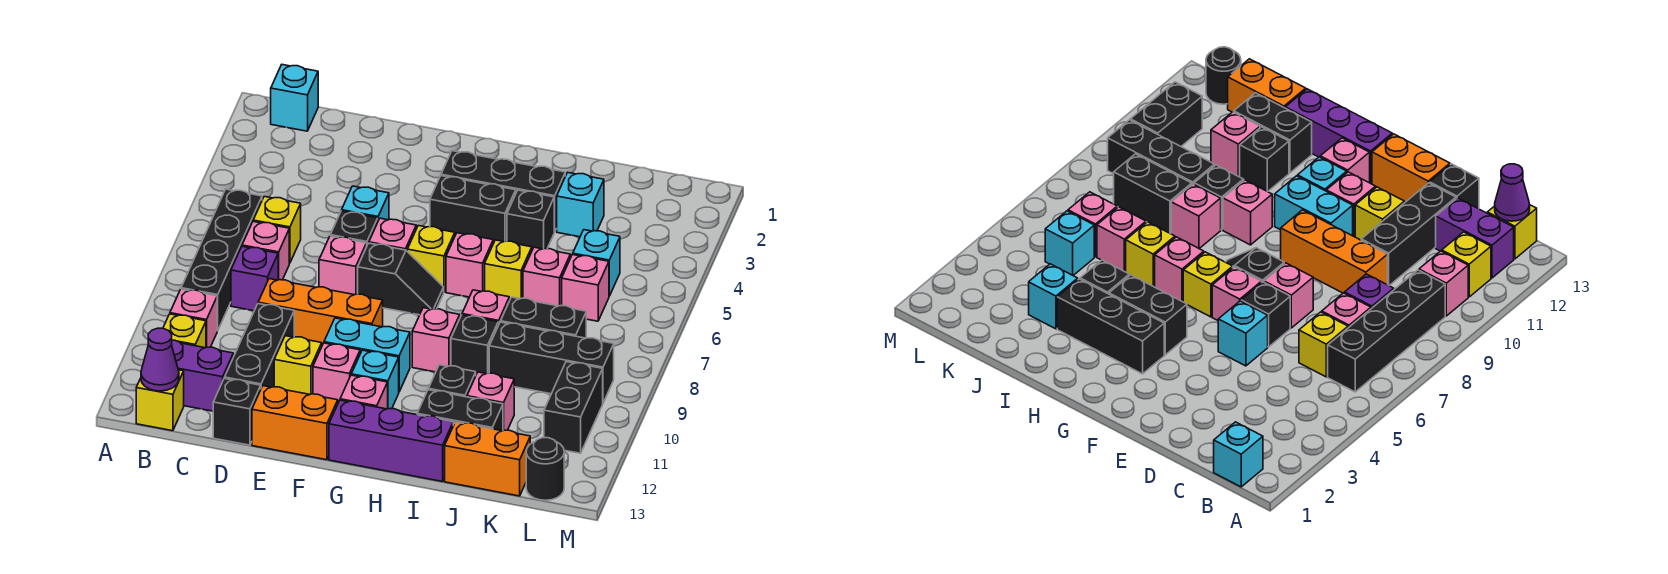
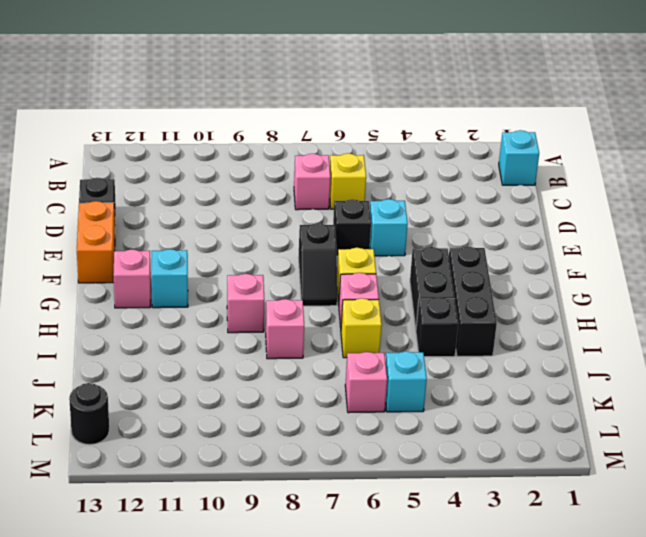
none -> black 1x4 brick [181,189,262,331]
none -> pink 1x1 brick [170,289,217,348]
none -> yellow 1x1 brick [163,314,206,348]
none -> purple 1x2 brick [172,340,233,411]

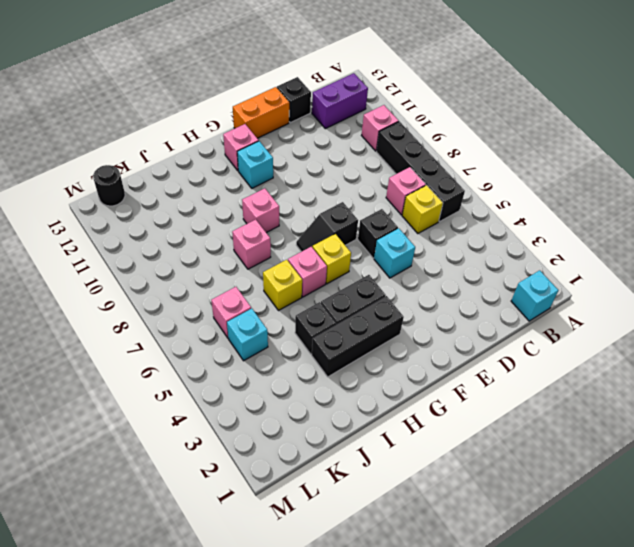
none -> yellow 1x1 brick [163,314,206,348]
none -> yellow 1x1 brick [136,370,184,431]
none -> purple 1x1 brick [231,246,278,311]
none -> orange 1x3 brick [258,279,383,345]

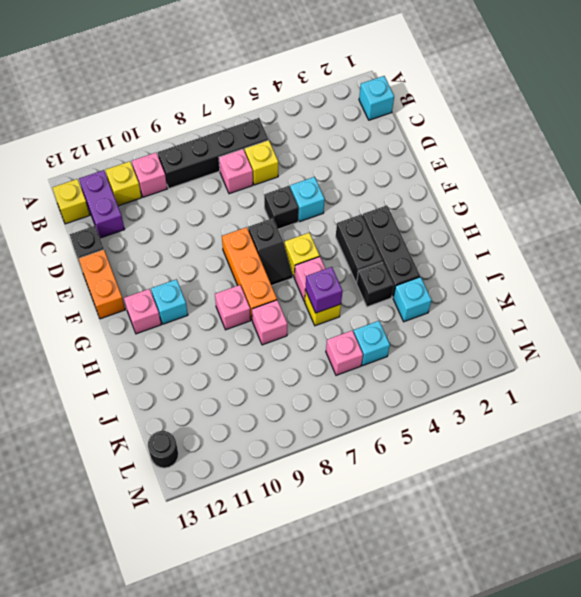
orange 1x3 brick [222,227,277,320] -> orange 1x3 brick moved to [258,279,383,345]
purple 1x1 brick [305,267,342,313] -> purple 1x1 brick moved to [231,246,278,311]
none -> black 1x3 brick [225,304,294,388]
none -> pink 1x1 brick [319,236,367,295]
none -> yellow 1x1 brick [274,336,322,394]
none -> pink 1x1 brick [369,218,416,251]

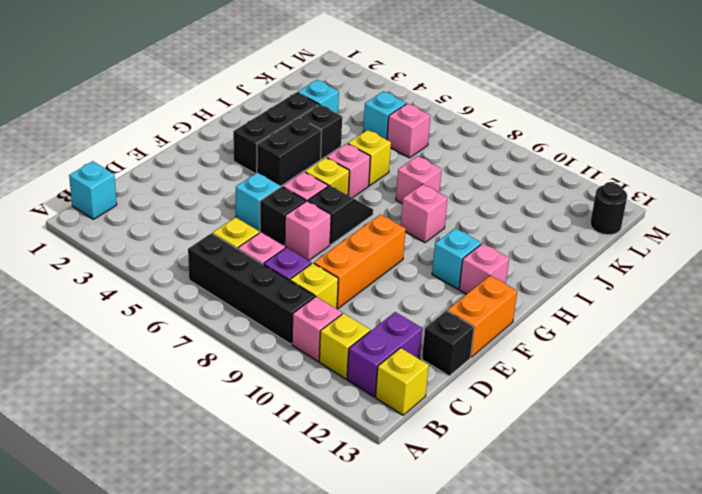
yellow 1x1 brick [290,263,338,309] -> yellow 1x1 brick moved to [274,336,322,394]
none -> black 1x3 brick [225,304,294,388]
none -> cyan 1x2 brick [324,318,410,391]
none -> pink 1x1 brick [313,343,360,403]
none -> purple 1x3 brick [329,400,453,482]

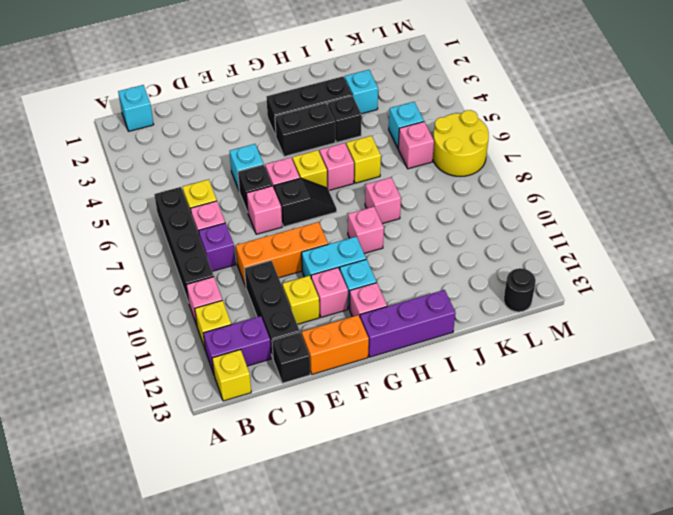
yellow 2x2 round brick [433,110,489,176] -> none
none -> black 1x1 brick [451,315,498,375]
none -> black 1x1 brick [428,365,476,397]
none -> black 1x2 brick [417,390,503,431]
none -> pink 1x1 brick [523,247,570,306]

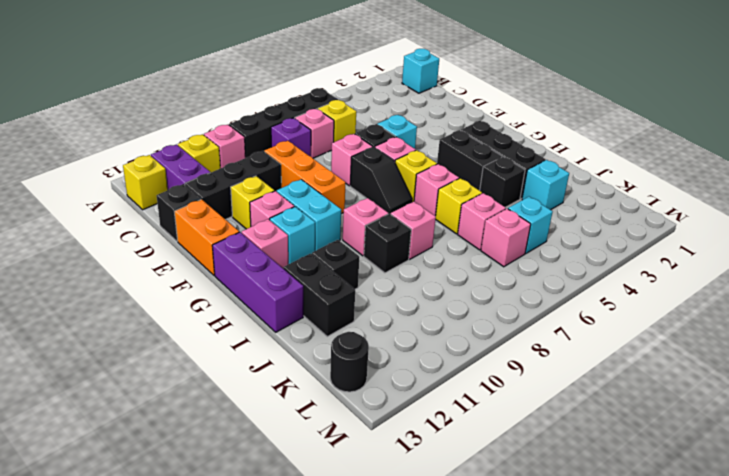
none -> black 1x2 brick [501,297,586,338]
none -> black 1x3 brick [489,322,614,403]
none -> pink 1x1 brick [467,372,514,431]
none -> orange 1x2 brick [445,422,530,496]

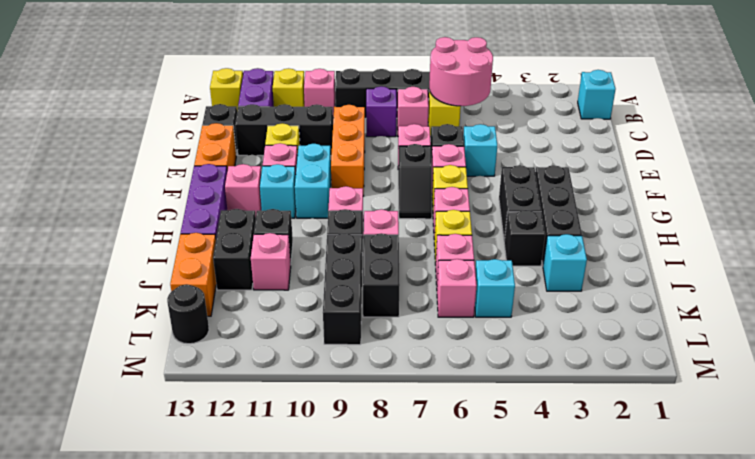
pink 2x2 round brick [429,37,493,106] -> none
none -> black 1x2 brick [544,362,603,453]
none -> purple 1x1 cone [141,328,179,391]

